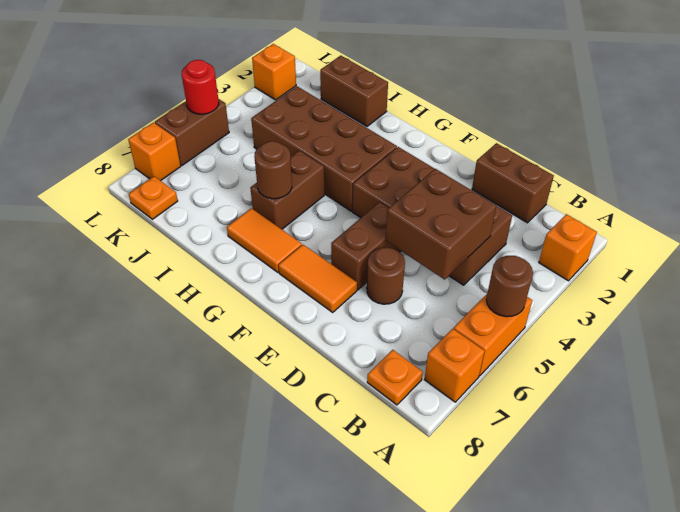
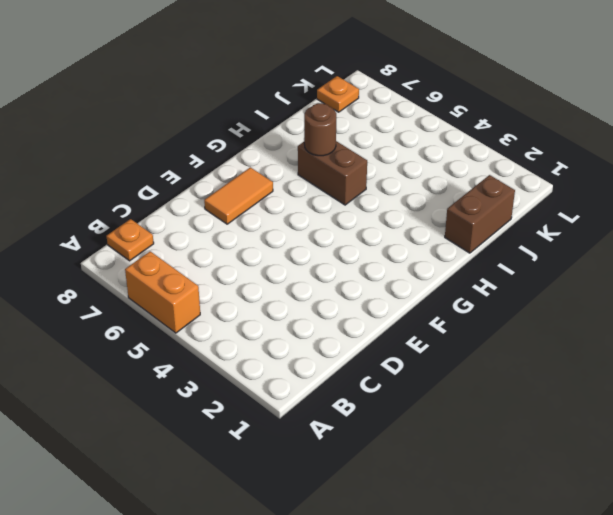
none -> orange 1x1 brick [539,214,597,281]
none -> orange 1x1 brick [424,329,485,402]
none -> brown 1x2 brick [472,143,554,223]

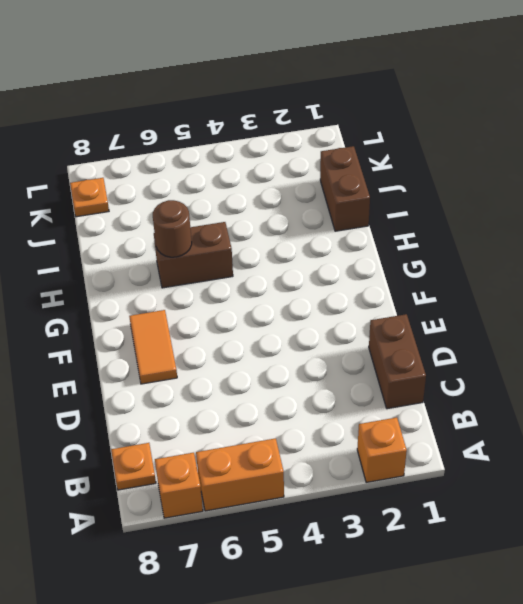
none -> brown 2x4 brick [353,147,512,285]
none -> brown 1x1 round brick [367,248,405,304]
none -> brown 1x2 brick [331,202,401,290]

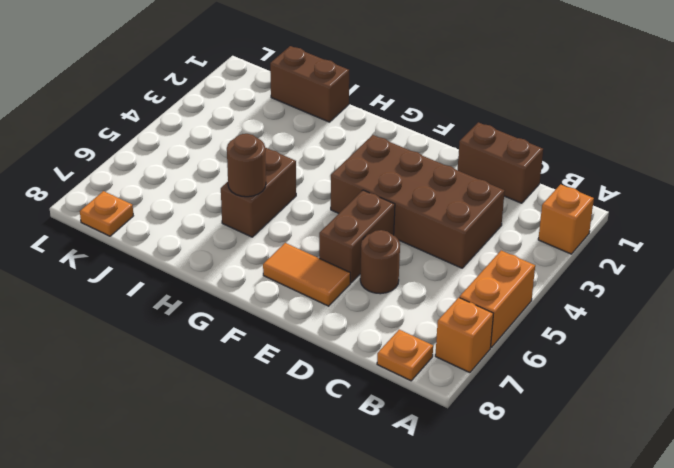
none -> brown 2x4 brick [251,86,397,211]
none -> orange 1x2 tile [227,208,302,272]
none -> orange 1x1 brick [252,44,296,100]

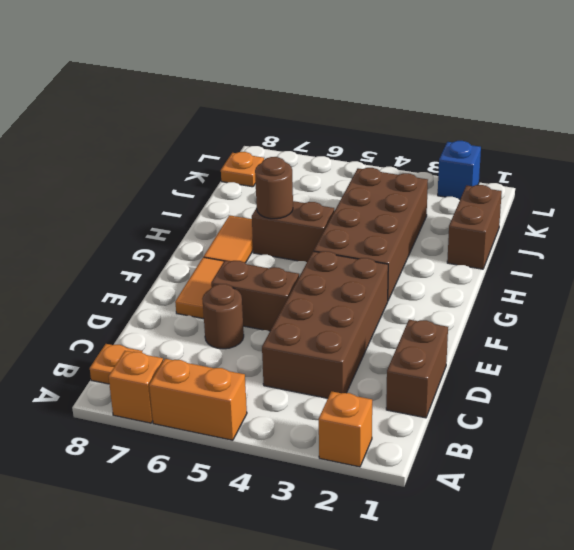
blue 1x1 brick [438,141,481,199] -> orange 1x1 brick [252,44,296,100]
none -> brown 1x2 brick [155,99,229,166]
none -> orange 1x1 brick [128,123,181,181]
none -> brown 1x1 round brick [486,256,533,317]

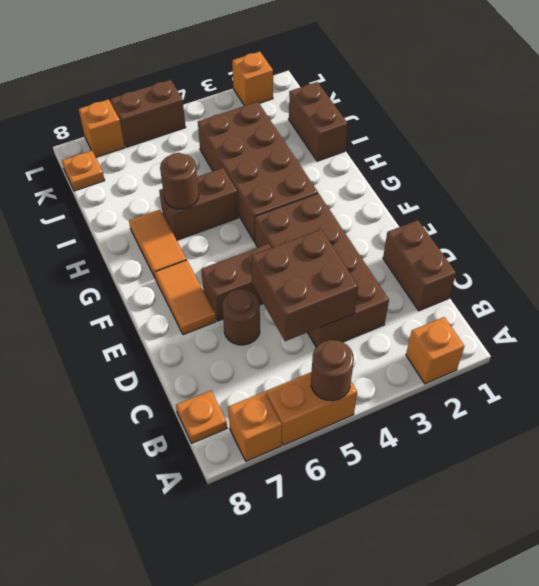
none -> red 1x1 round brick [182,60,219,114]

